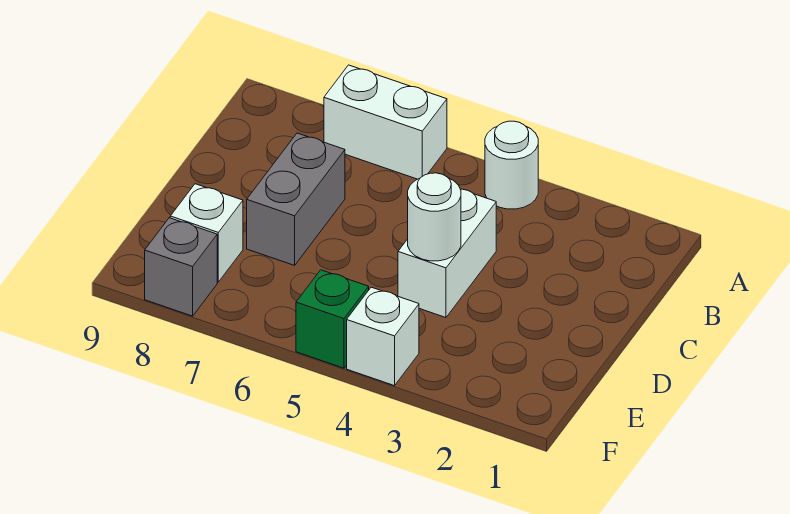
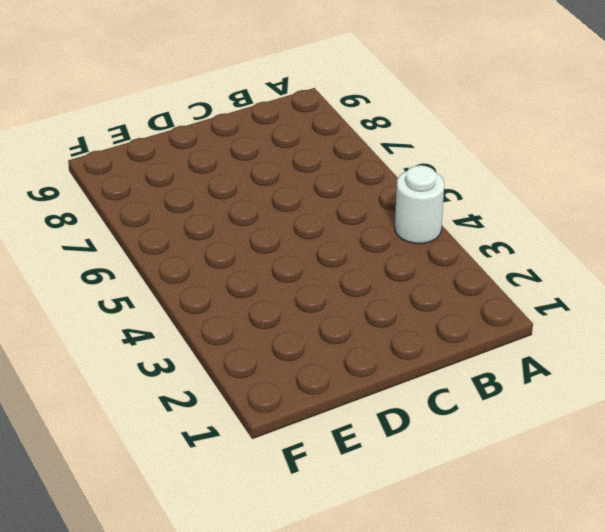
none -> white 1x2 brick [324,65,447,179]
none -> white 1x2 brick [398,189,496,318]

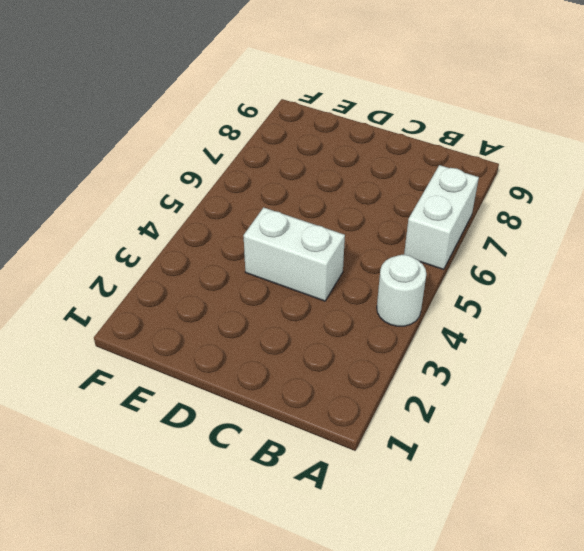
none -> grey 1x2 brick [247,133,345,265]
none -> white 1x1 brick [170,184,243,282]

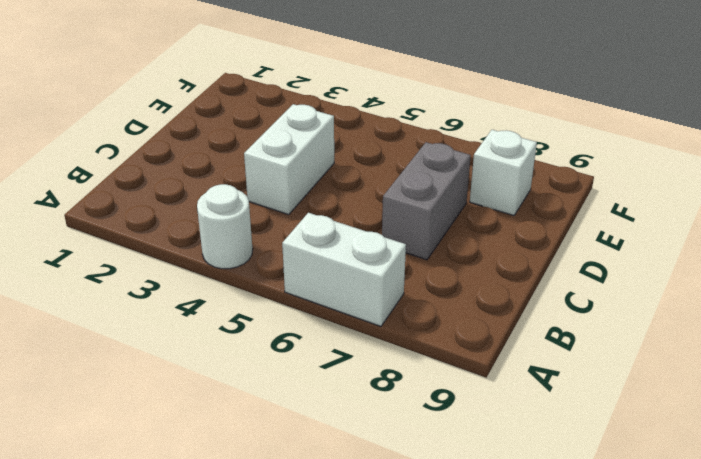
none -> white 1x1 brick [347,287,419,386]
none -> green 1x1 brick [296,270,369,368]

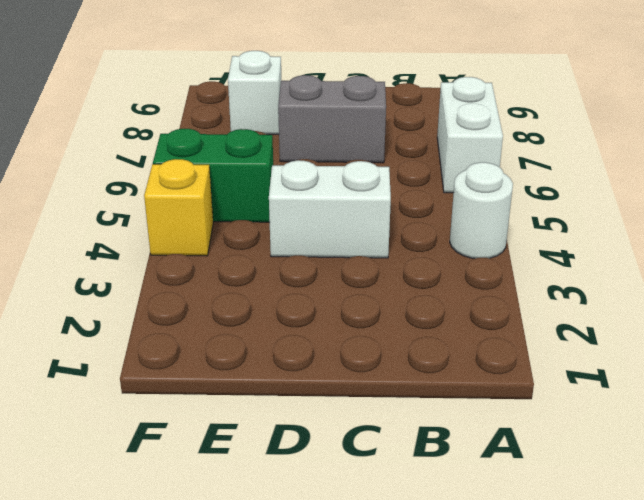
green 1x2 brick [153,129,273,222] -> green 1x1 brick [296,270,369,368]
yellow 1x1 brick [144,159,213,256] -> white 1x1 brick [347,287,419,386]
none -> grey 1x1 brick [145,218,217,316]
none -> white 1x1 round brick [408,173,461,261]

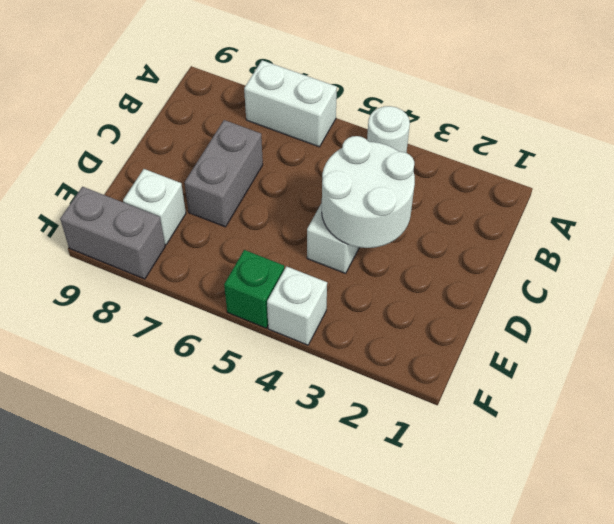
white 2x2 round brick [322,136,415,248] -> white 1x1 round brick [408,173,461,261]
grey 1x2 brick [60,187,165,279] -> grey 1x1 brick [145,218,217,316]

